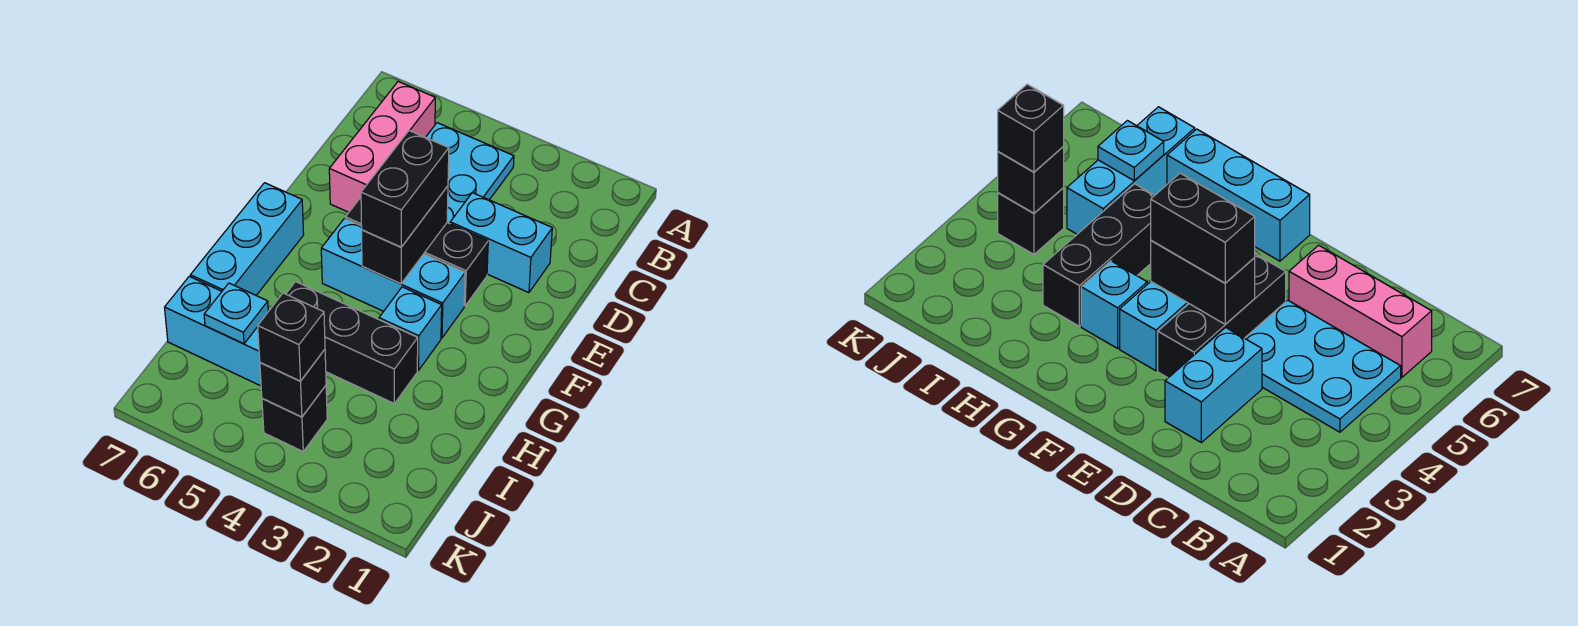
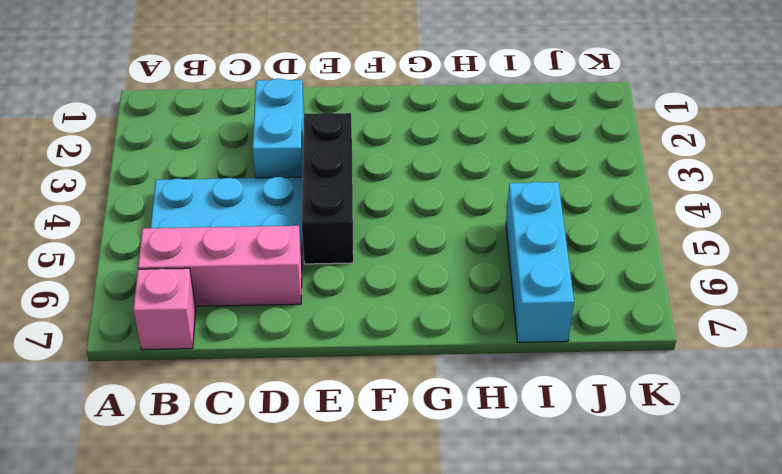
pink 1x1 brick [133,268,196,350] -> none
none -> cyan 1x3 brick [321,219,465,338]
none -> cyan 1x3 brick [190,183,304,295]
none -> cyan 1x1 brick [379,287,442,370]

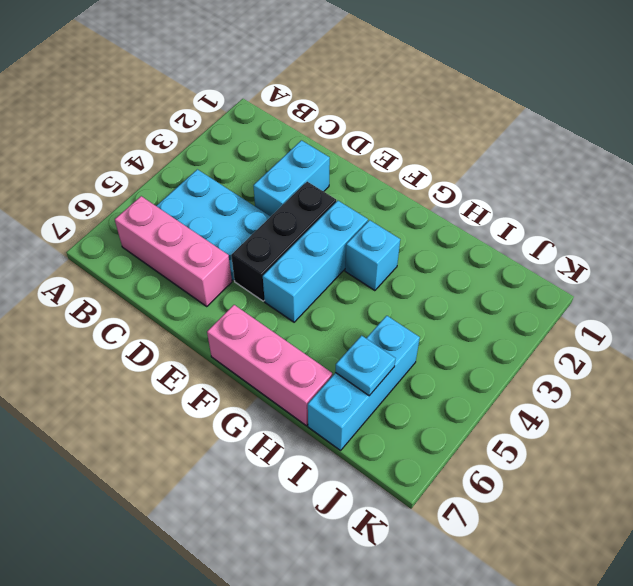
pink 1x3 brick [207,305,332,426] -> cyan 1x3 brick [190,183,304,295]
none -> black 1x3 brick [286,282,418,403]
none -> black 1x1 brick [262,386,327,451]
none -> black 1x2 brick [362,186,448,284]

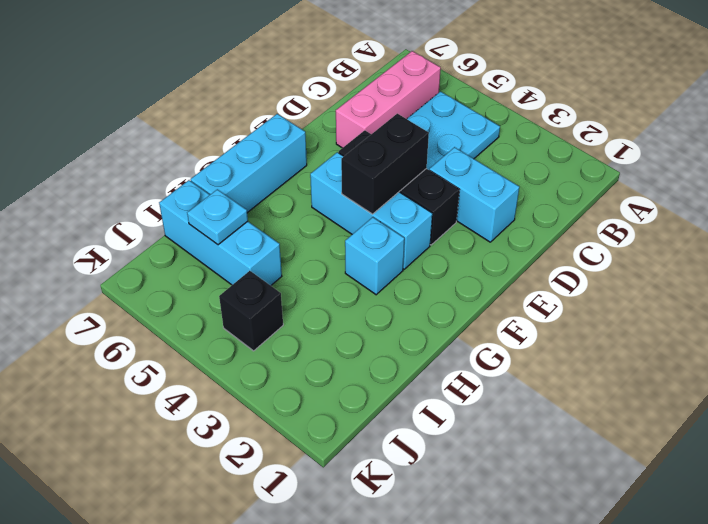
none -> black 1x3 brick [286,282,418,403]
none -> black 1x1 brick [260,350,326,417]
none -> black 1x2 brick [361,131,449,247]

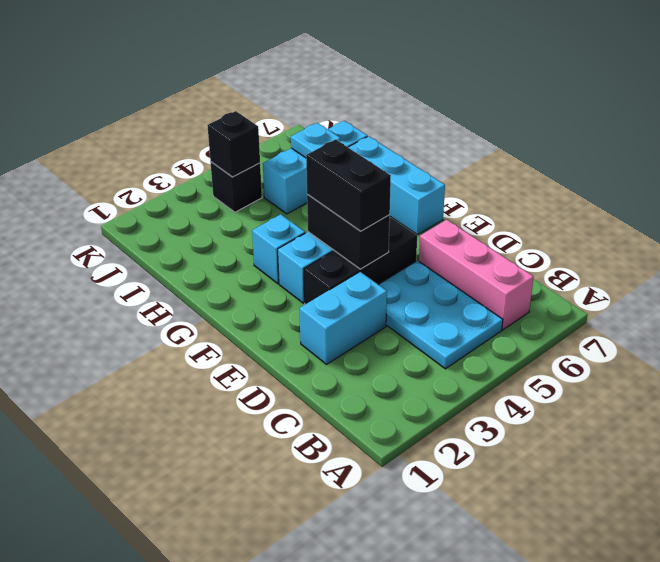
none -> black 1x3 brick [286,282,418,403]
none -> black 1x1 brick [258,293,325,381]

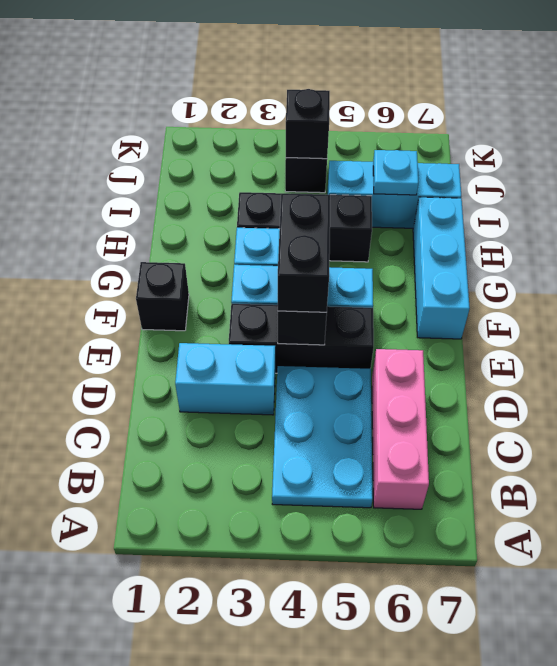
black 1x1 brick [136,262,189,331] -> black 1x1 brick moved to [258,293,325,381]

